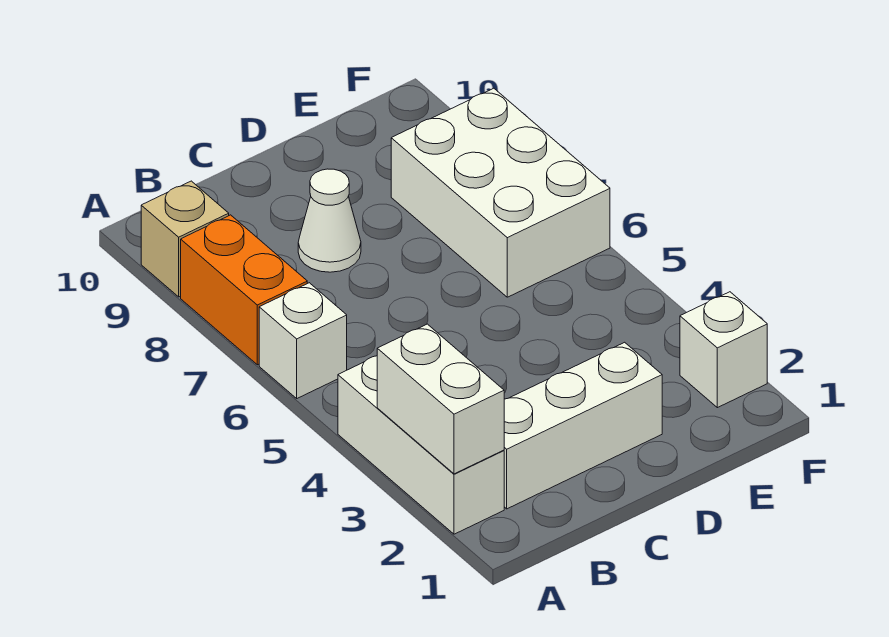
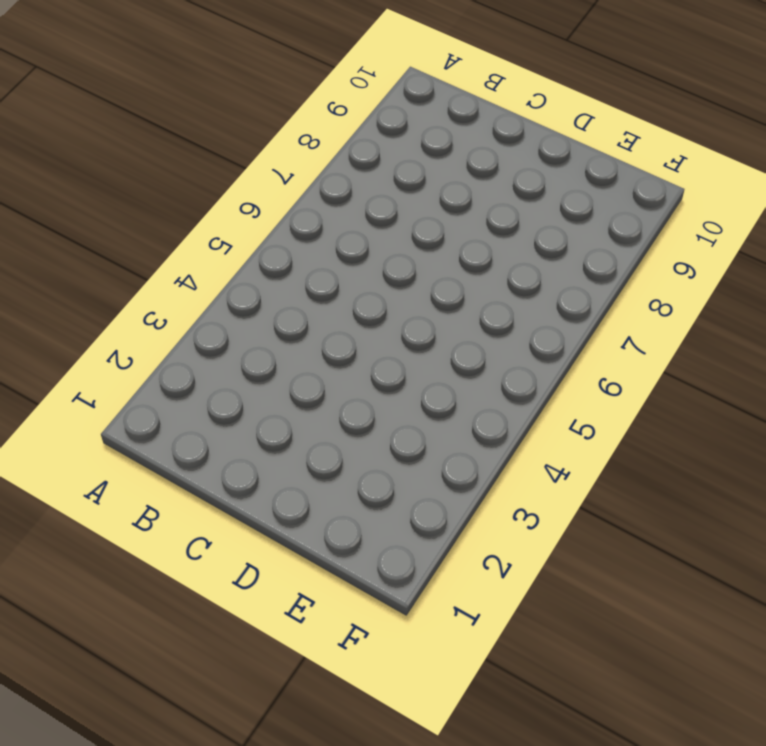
none -> white 1x3 brick [338,356,504,534]
none -> white 1x1 brick [259,283,347,398]

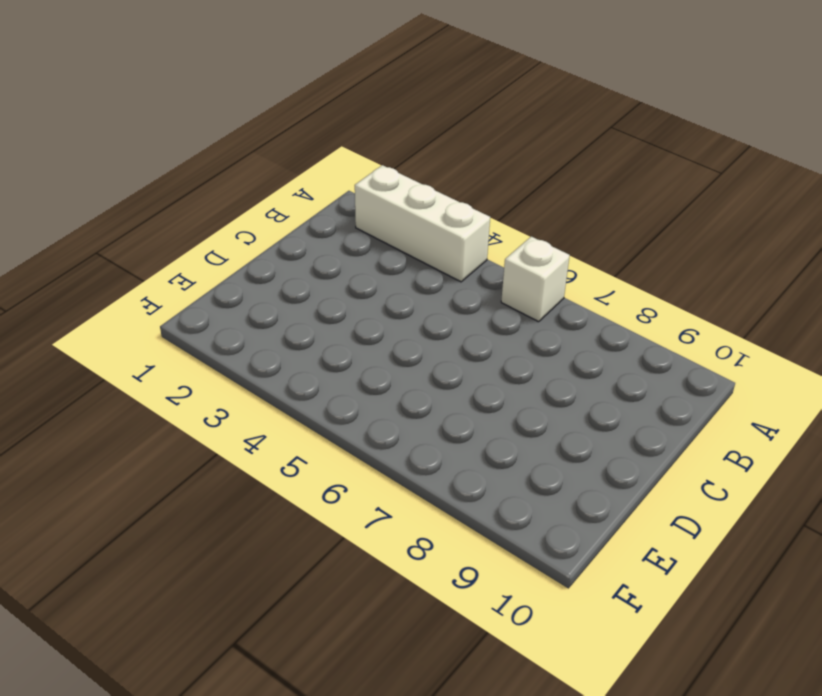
none -> orange 1x2 brick [181,215,307,365]
none -> tan 1x1 brick [141,181,229,297]

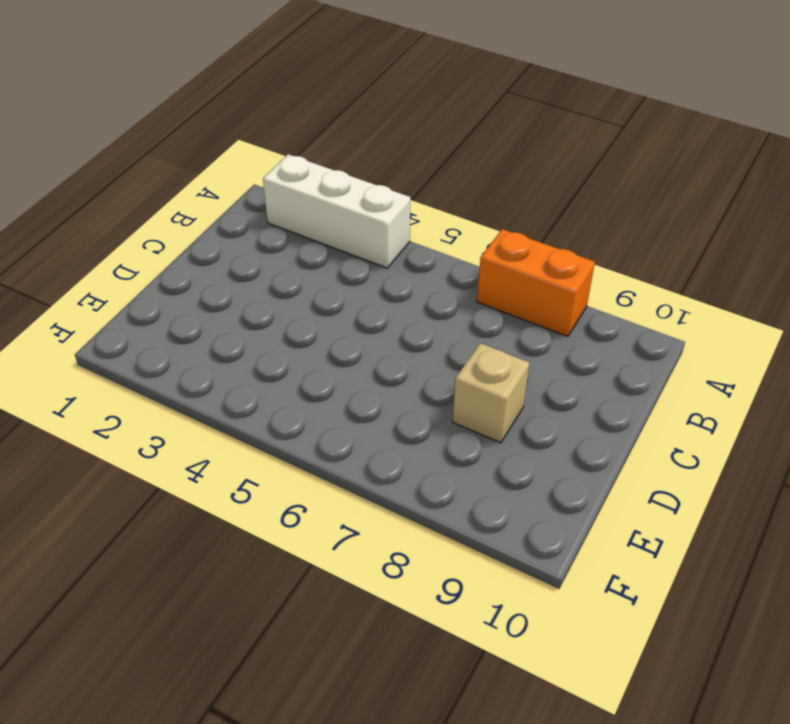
tan 1x1 brick [453,343,529,443] -> tan 1x1 brick moved to [141,181,229,297]
none -> white 1x1 brick [259,283,347,398]
none -> white 1x3 brick [504,342,662,509]

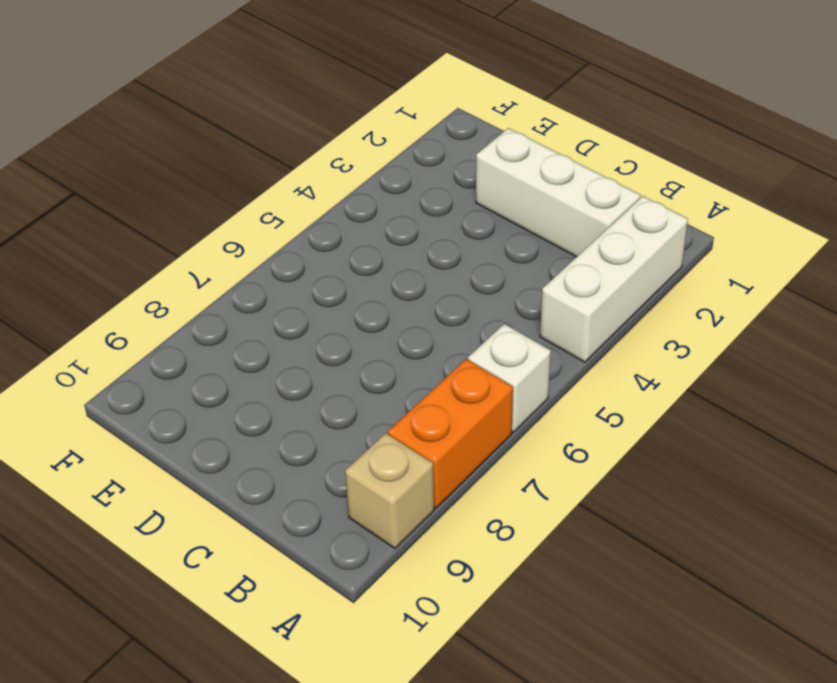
none -> white 1x1 cone [298,169,361,272]
none -> white 2x3 brick [391,88,610,297]

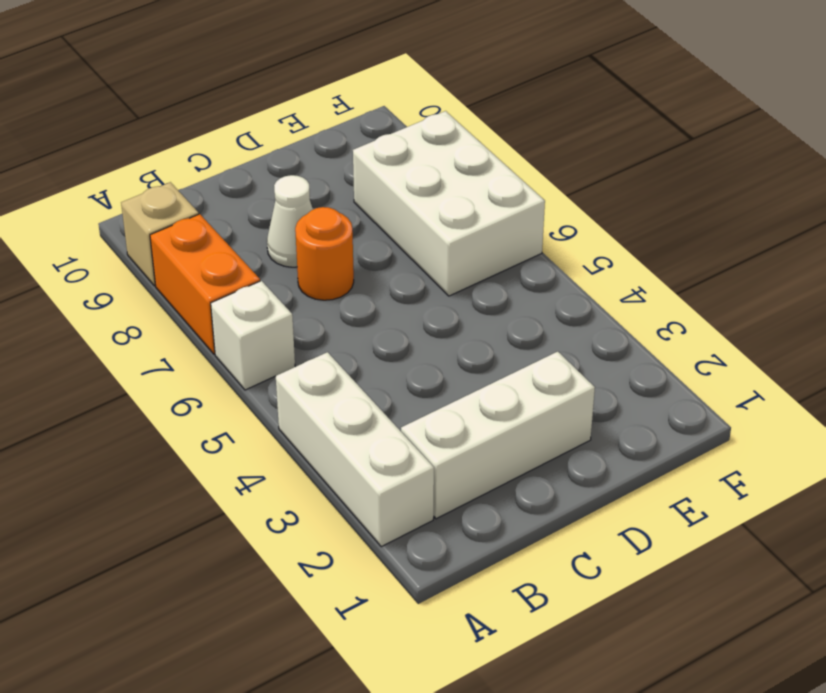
orange 1x1 round brick [295,207,354,300] -> none
none -> white 1x1 brick [680,292,767,408]
none -> white 1x2 brick [377,324,504,474]

